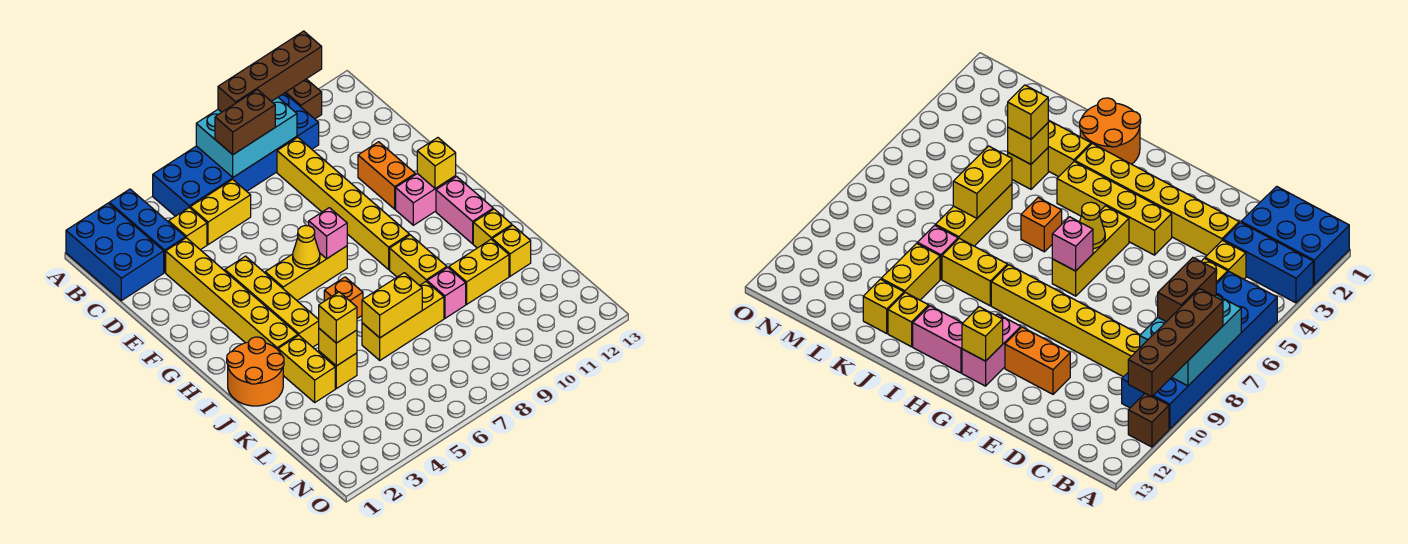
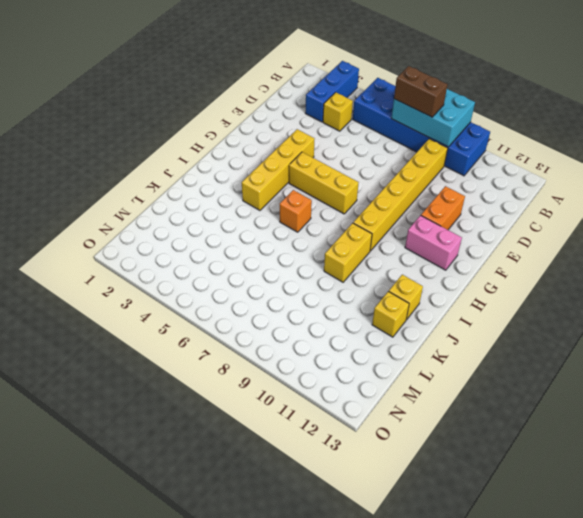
none -> blue 2x3 brick [66,203,164,301]
none -> brown 1x1 brick [285,79,322,119]
none -> yellow 1x2 brick [190,179,251,245]
none -> yellow 1x6 brick [166,238,298,350]

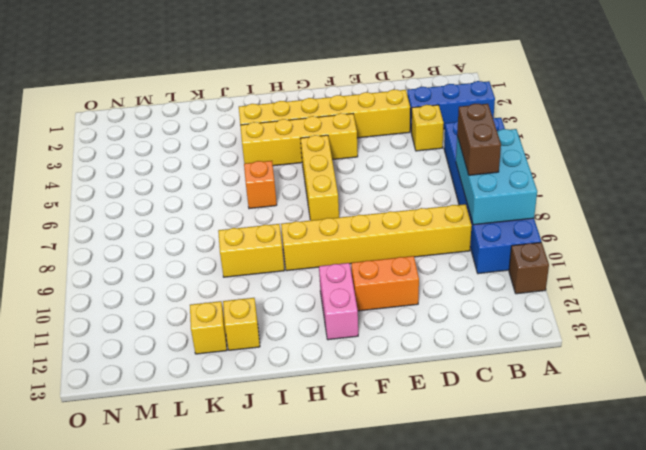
none -> blue 2x3 brick [66,203,164,301]
none -> yellow 1x2 brick [190,179,251,245]
none -> pink 1x2 brick [436,177,493,244]
none -> orange 2x2 round brick [227,337,284,406]

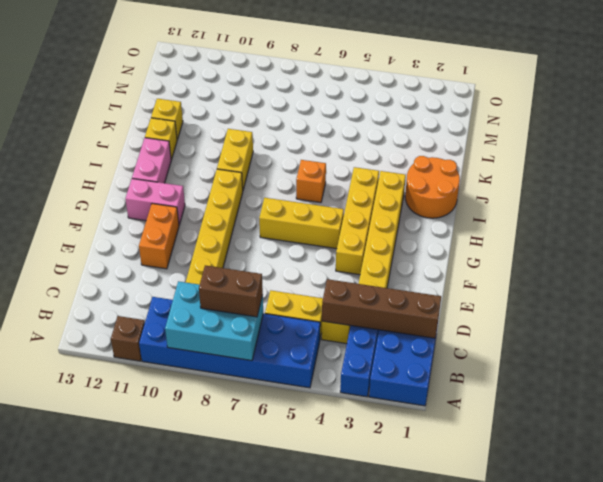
brown 1x4 brick [322,279,441,338] -> brown 1x4 brick moved to [218,31,322,112]
none -> yellow 1x2 brick [278,335,335,402]
none -> yellow 1x1 brick [319,351,357,389]
none -> yellow 1x3 brick [362,282,444,360]
none -> pink 1x1 brick [427,267,466,318]

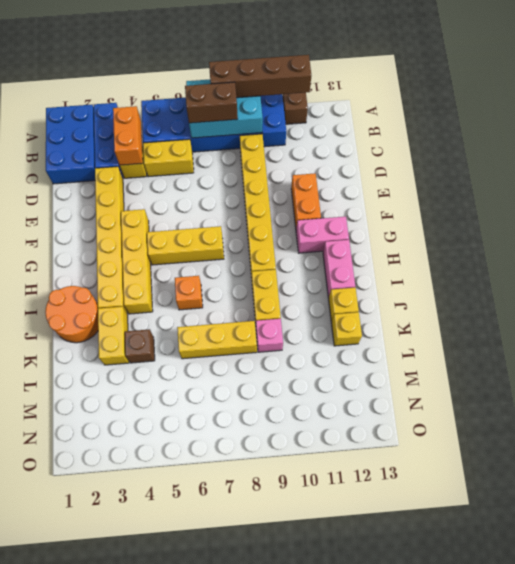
orange 1x2 brick [113,106,143,165] -> none
brown 1x1 brick [125,329,155,363] -> yellow 1x1 brick [319,351,357,389]
none -> yellow 1x2 brick [449,239,509,304]
none -> yellow 1x1 cone [293,226,320,269]
none -> pink 1x1 brick [309,208,347,259]
none -> yellow 1x1 brick [417,138,456,189]

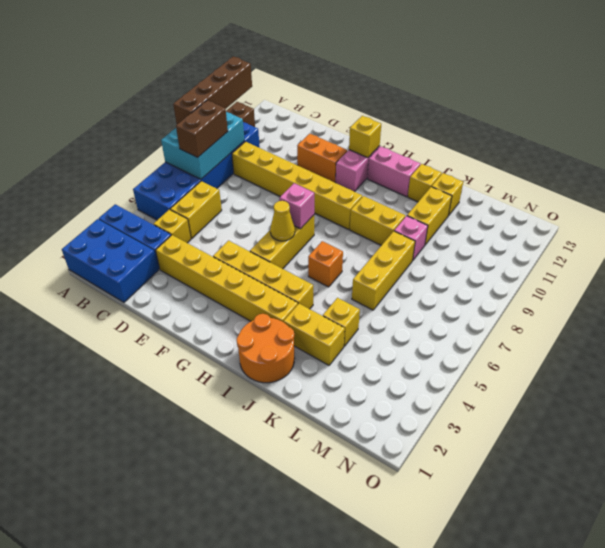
none -> yellow 1x1 brick [319,329,357,366]
none -> yellow 1x2 brick [362,273,422,338]
none -> yellow 1x1 brick [319,292,357,343]

